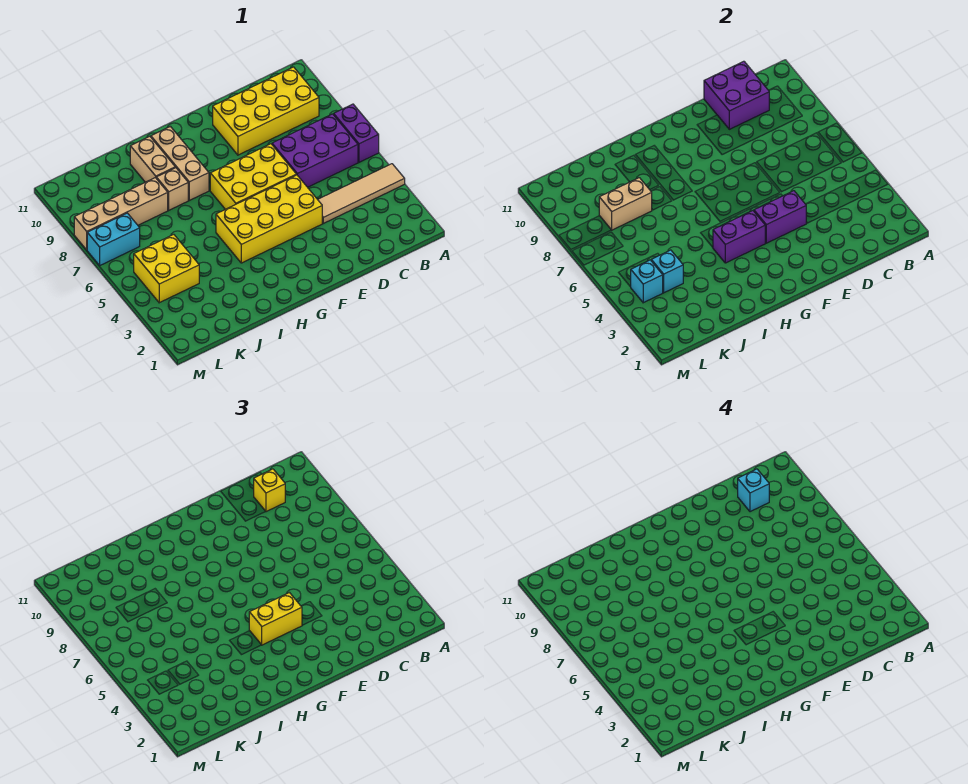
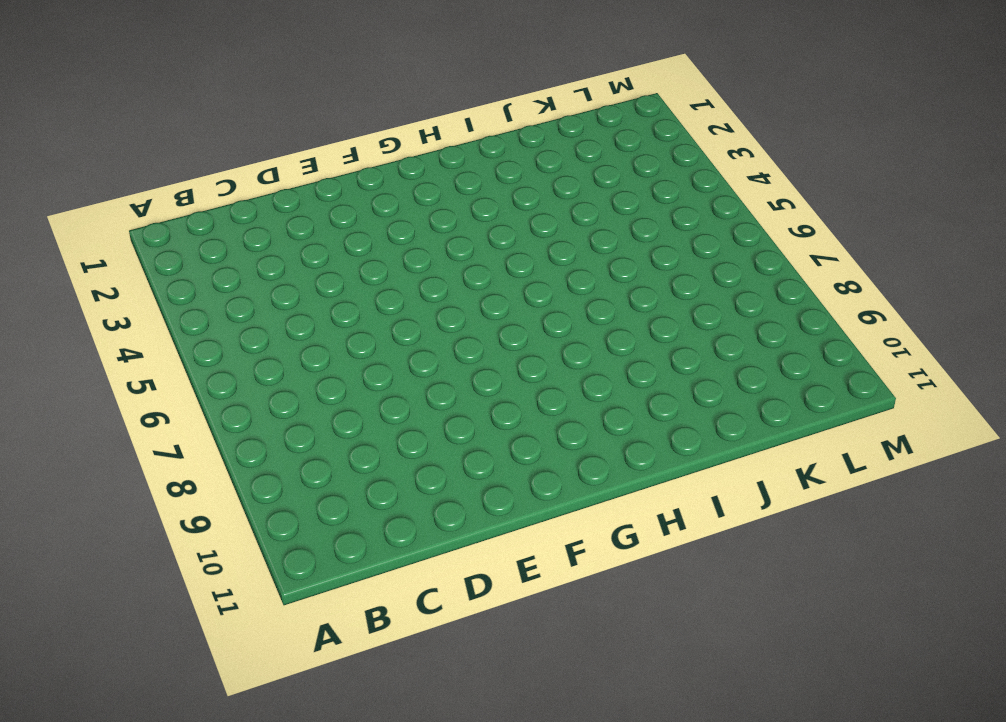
none -> tan 1x4 tile [318,164,405,223]
none -> purple 1x2 brick [334,104,379,162]
none -> purple 2x3 brick [272,114,358,187]

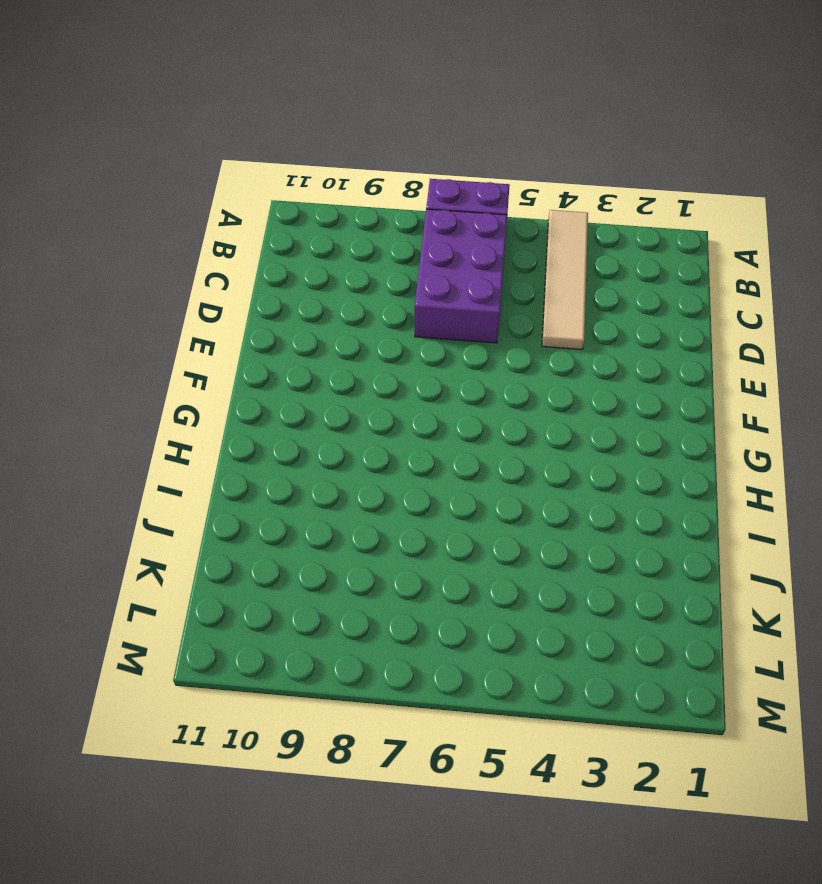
none -> yellow 2x4 brick [213,67,319,155]
none -> yellow 2x4 brick [216,175,322,263]
none -> yellow 2x3 brick [210,144,296,209]

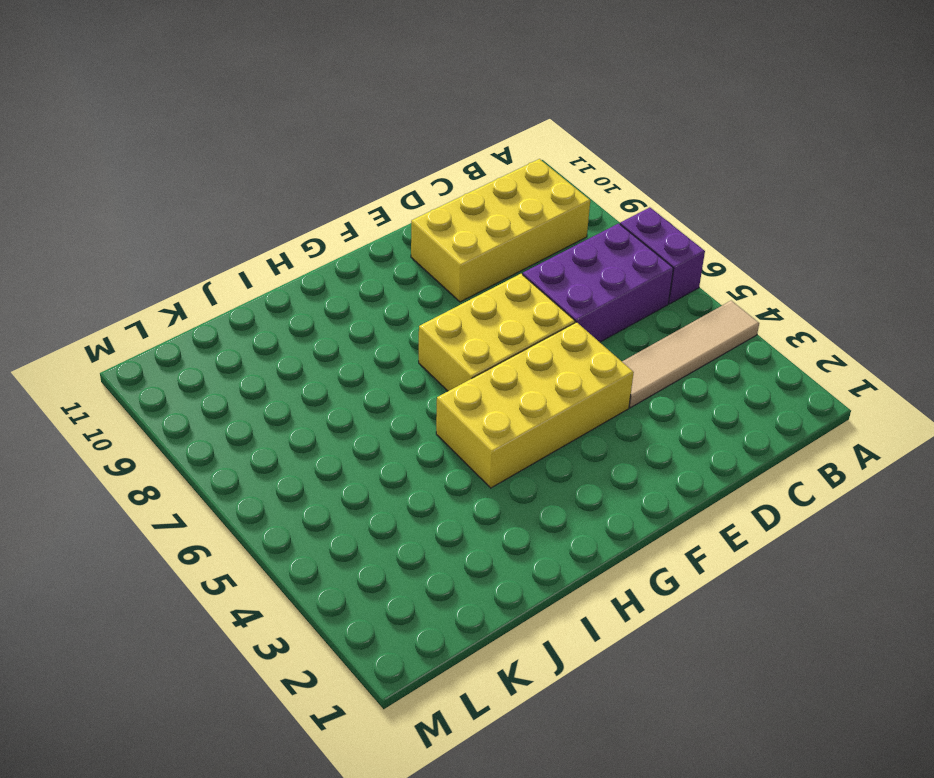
none -> tan 1x3 brick [151,127,209,200]
none -> tan 1x1 brick [156,168,188,210]
none -> tan 1x2 brick [130,136,175,182]

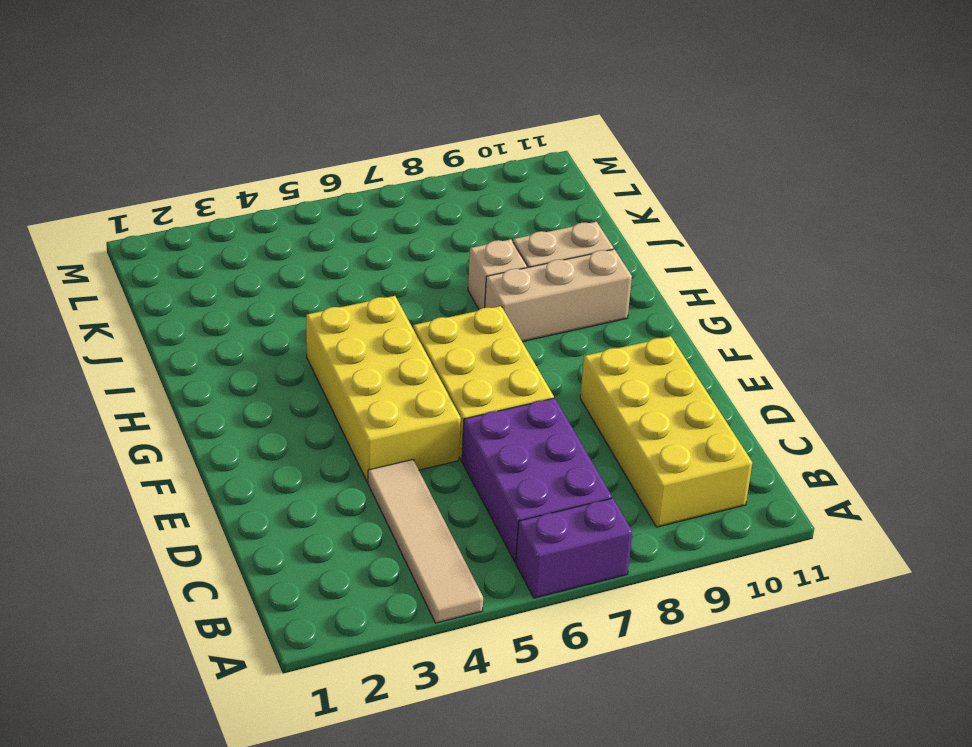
none -> tan 1x4 brick [74,178,168,250]
none -> yellow 2x2 brick [134,235,199,303]
none -> cyan 1x2 brick [87,213,140,265]

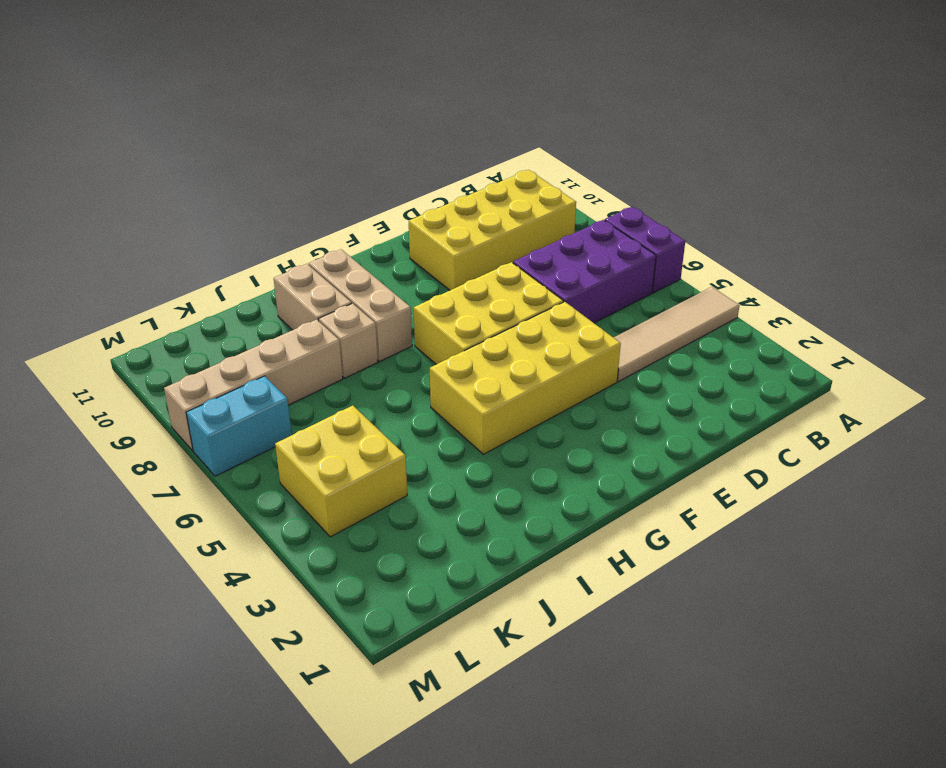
none -> purple 2x2 brick [704,61,769,129]
none -> purple 1x2 brick [754,191,806,243]
none -> purple 1x2 brick [713,211,765,263]

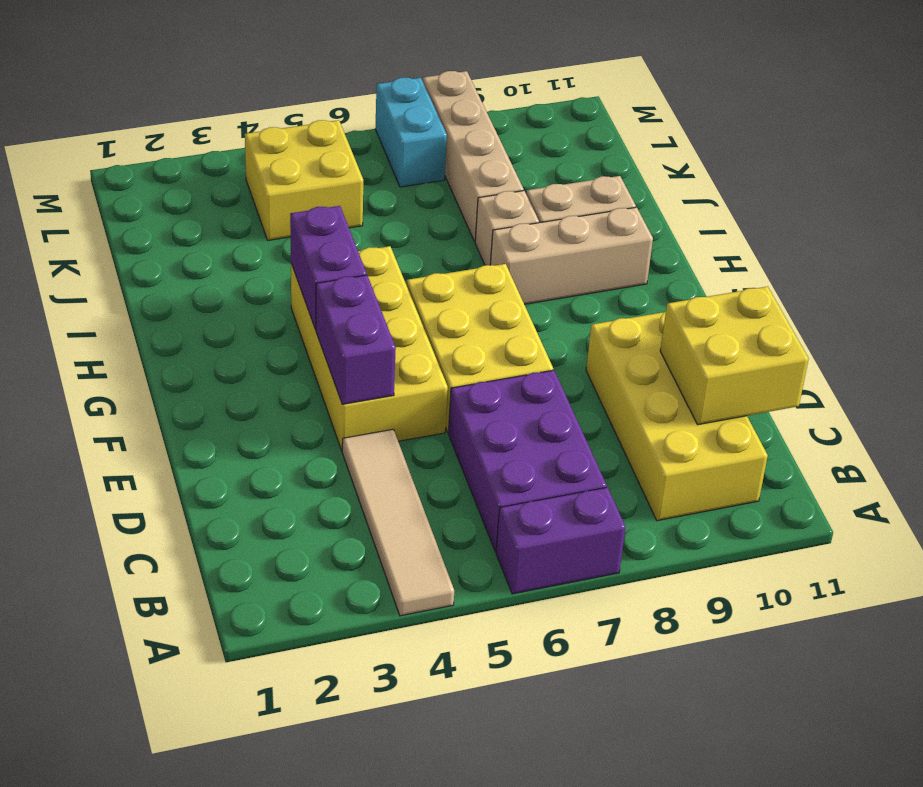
yellow 2x2 brick [660,286,809,425] -> purple 2x2 brick [704,61,769,129]
none -> tan 1x2 brick [599,178,652,230]
none -> cyan 1x1 brick [651,250,683,293]
none -> cyan 1x1 brick [631,260,663,303]

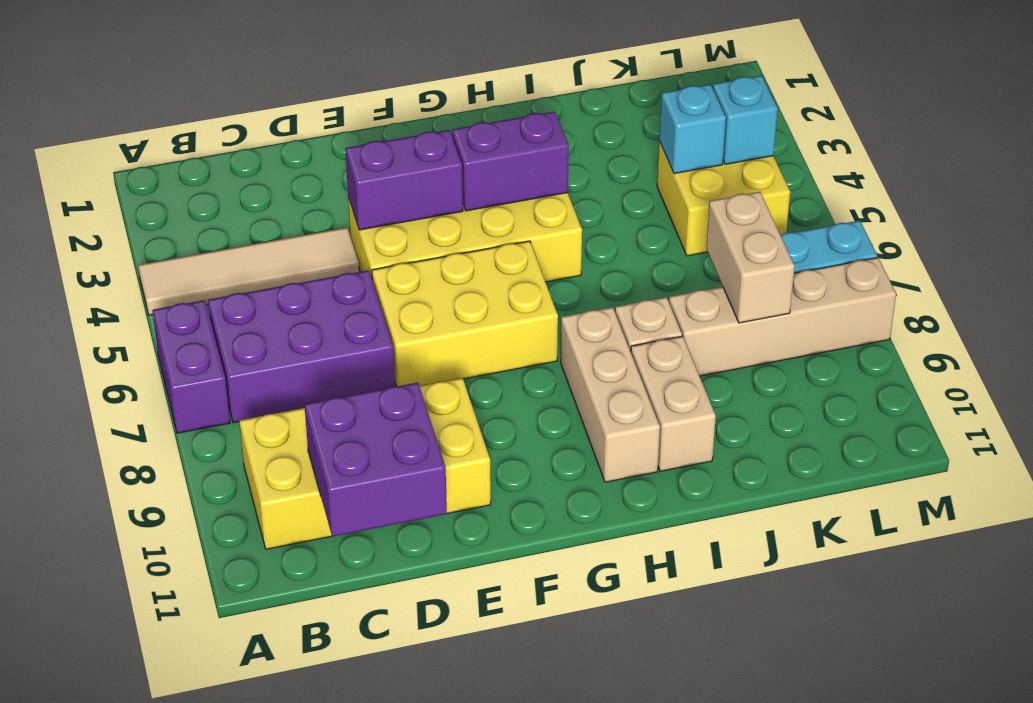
tan 1x2 brick [706,192,795,323] -> tan 1x2 brick turned to [599,178,652,230]
none -> yellow 1x1 brick [254,469,285,512]
none -> yellow 1x2 brick [249,593,302,645]
none -> cyan 1x1 brick [738,469,769,512]

